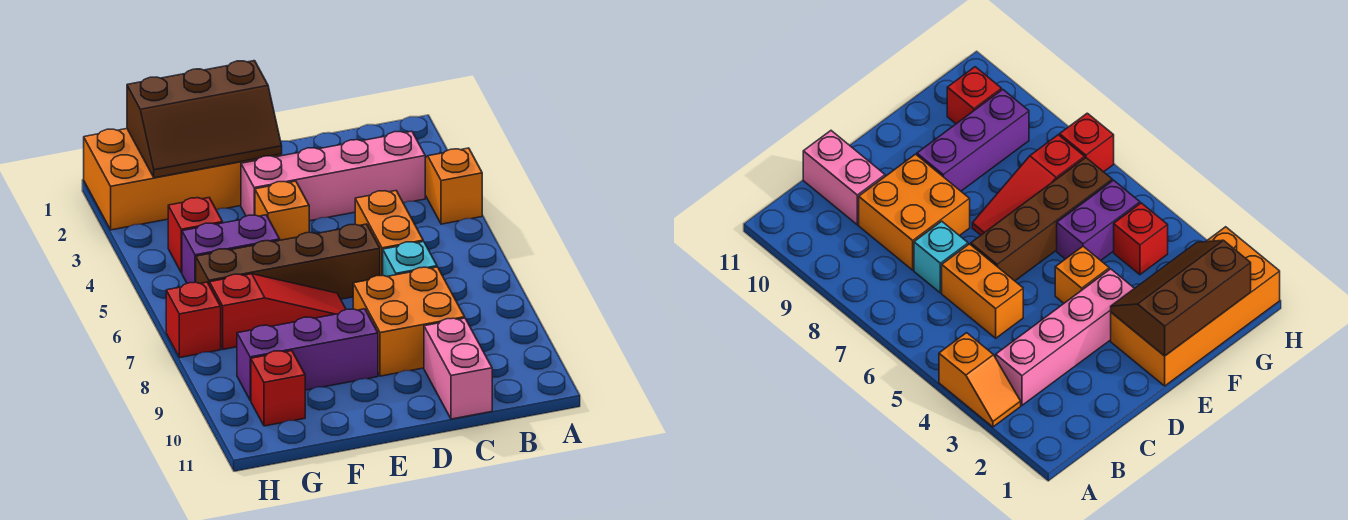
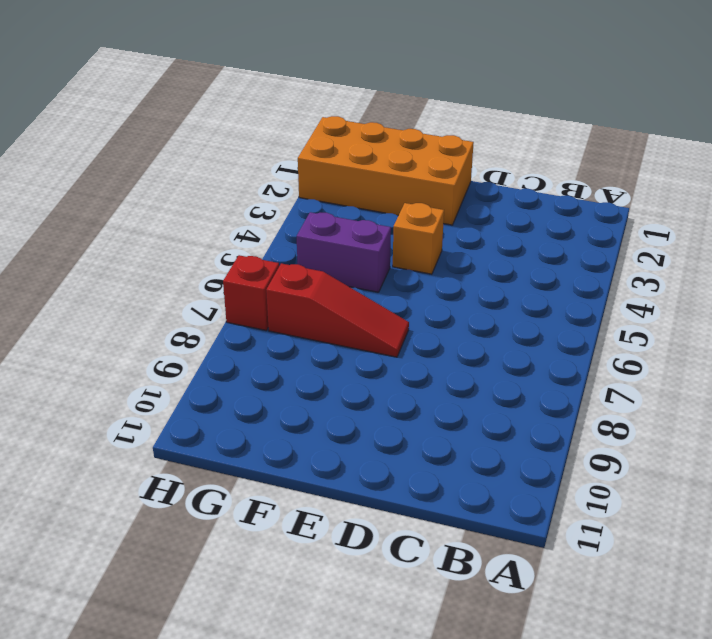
none -> orange 1x2 slope [425,148,482,224]
none -> pink 1x4 brick [241,131,425,221]
none -> orange 1x2 brick [355,191,423,276]

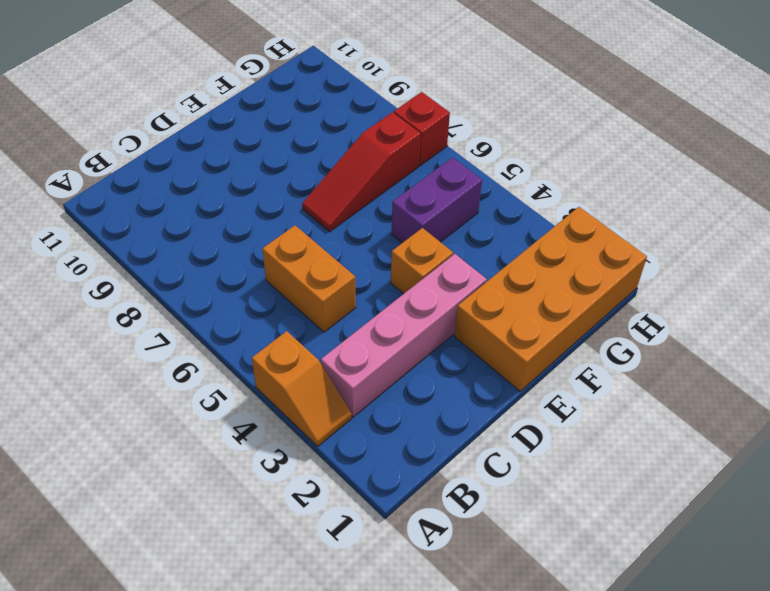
none -> cyan 1x1 brick [383,242,437,276]
none -> orange 2x2 brick [353,267,465,376]
none -> pink 1x2 brick [424,318,492,419]

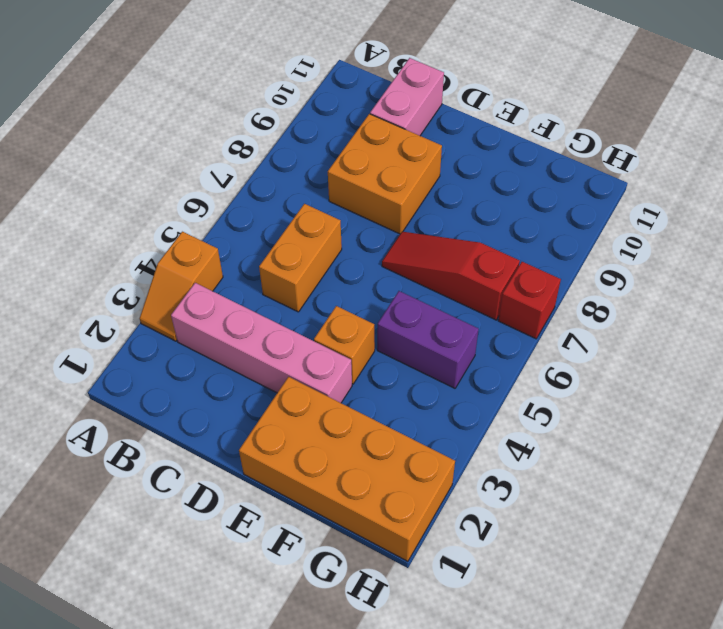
none -> cyan 1x1 brick [383,242,437,276]
none -> brown 1x4 brick [196,224,380,299]
none -> purple 1x3 brick [237,309,378,401]

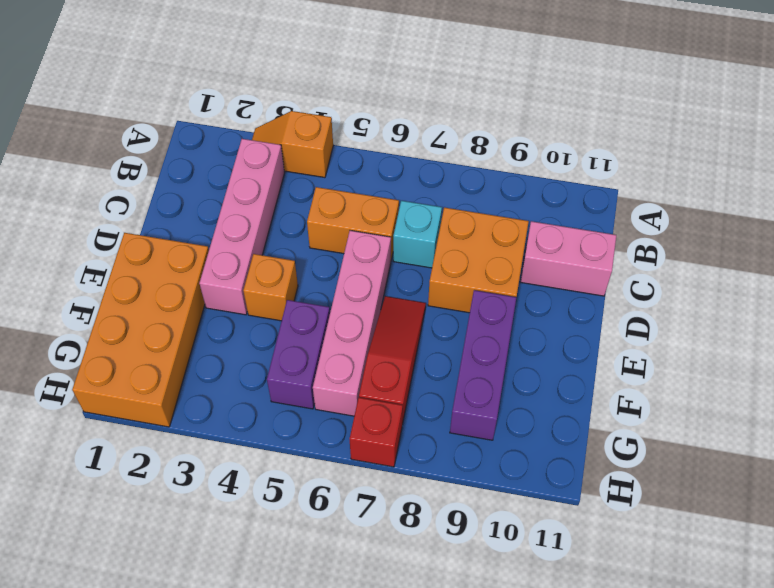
pink 1x4 brick [313,231,391,416] -> brown 1x4 brick [196,224,380,299]
none -> red 1x1 brick [168,198,223,273]
none -> red 1x1 brick [251,351,305,426]
none -> brown 2x3 slope [127,61,282,178]

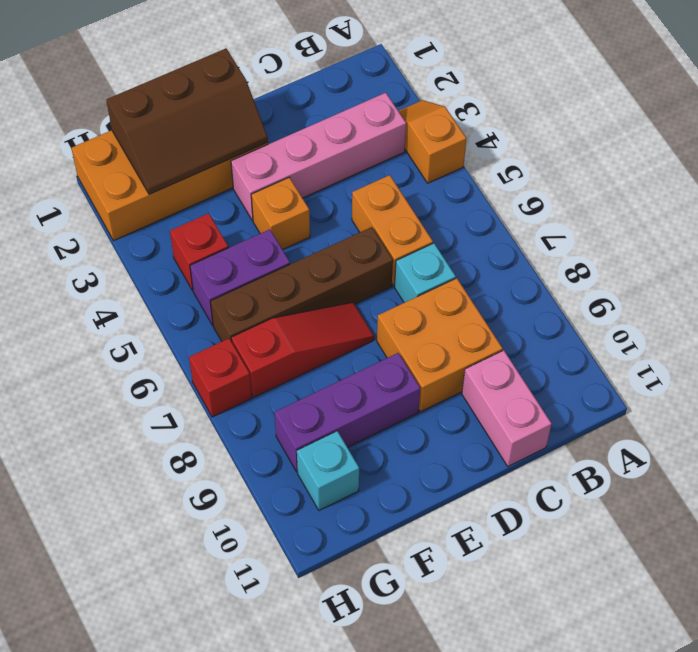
cyan 1x1 brick [297,431,359,510] -> red 1x1 brick [251,351,305,426]

